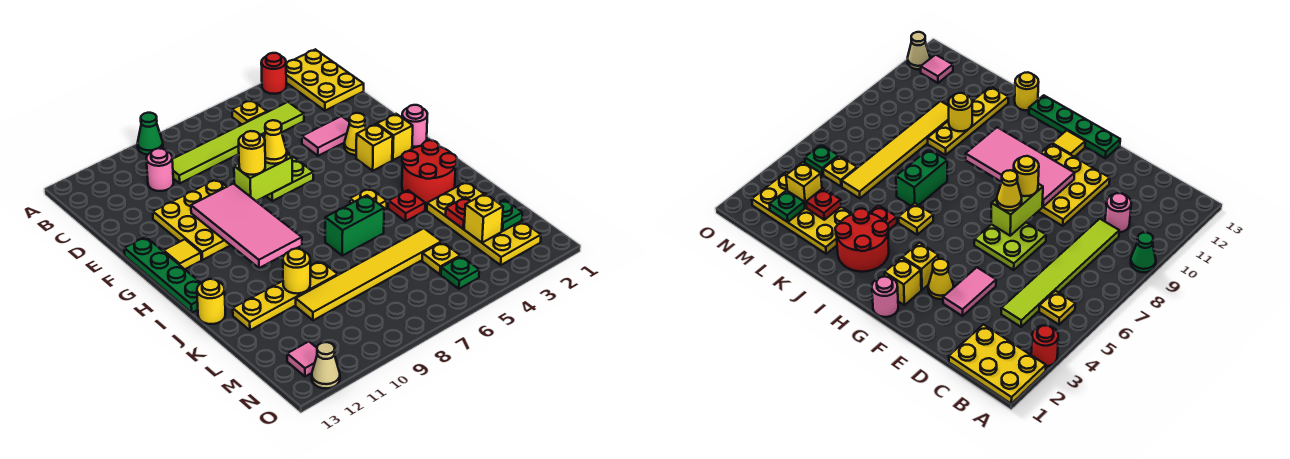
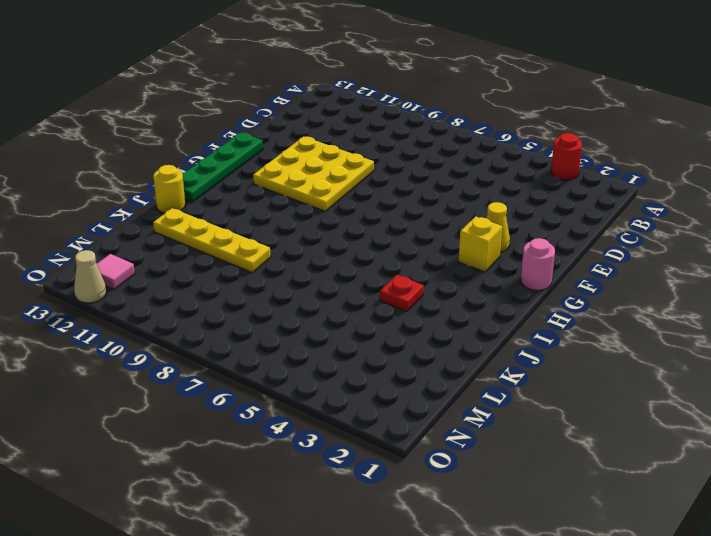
none -> yellow 2x3 plate [286,49,364,111]
none -> green 1x1 cone [137,113,163,155]
none -> yellow 1x1 plate [232,100,267,124]
none -> lime 1x6 tile [172,102,304,183]

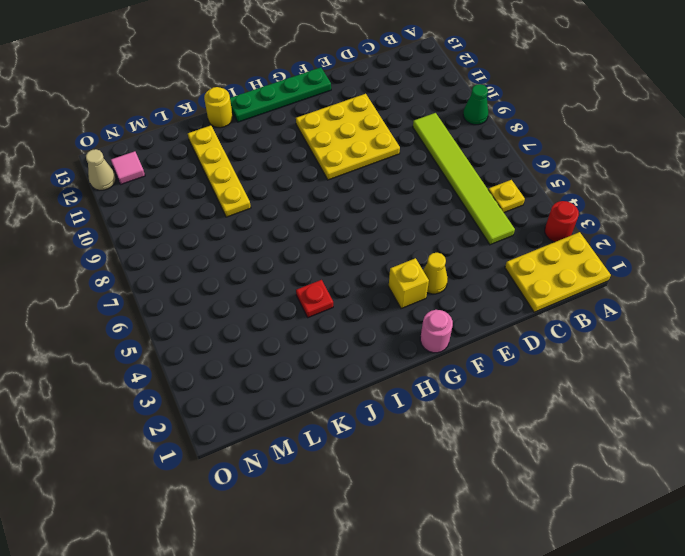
none -> pink 1x1 round brick [146,148,174,191]
none -> pink 1x2 tile [302,116,350,156]
none -> lime 2x2 plate [266,152,313,201]
none -> yellow 1x1 brick [377,114,413,160]

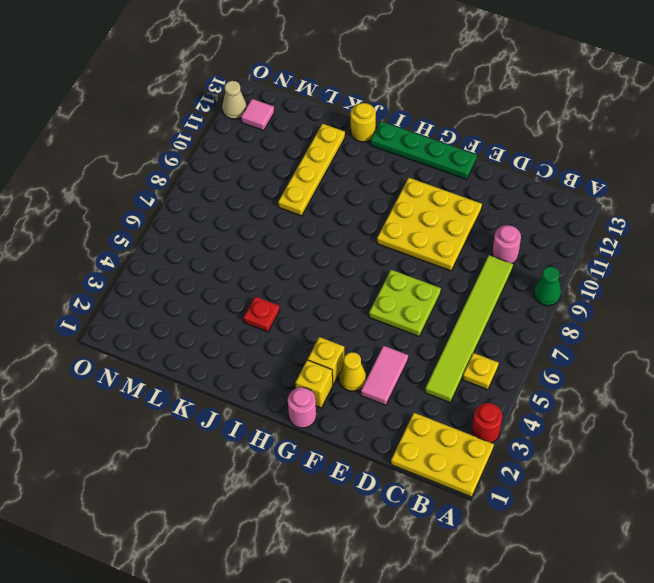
none -> yellow 1x1 tile [164,239,201,269]
none -> red 2x2 round brick [402,140,457,203]
none -> yellow 1x1 plate [350,188,387,210]
none -> green 1x2 brick [325,195,384,256]

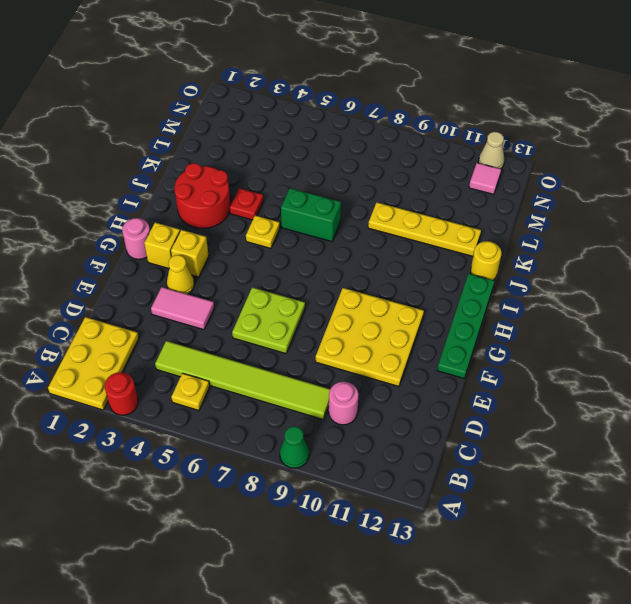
none -> yellow 1x1 tile [164,239,201,269]
none -> yellow 2x4 plate [427,182,541,265]
none -> yellow 1x6 tile [296,228,441,320]
none -> yellow 1x1 plate [422,242,460,275]

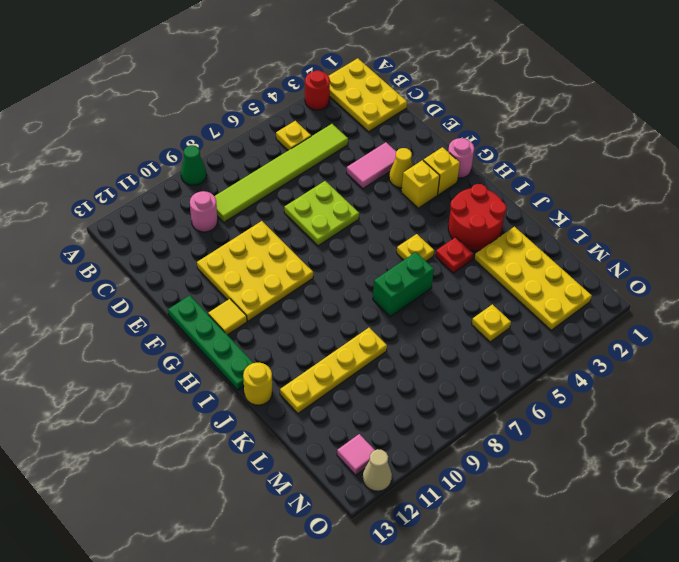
none -> yellow 1x6 tile [296,228,441,320]
none -> green 1x1 plate [441,256,479,289]
none -> lime 1x2 brick [234,154,292,201]
none -> pink 2x4 tile [191,184,302,268]

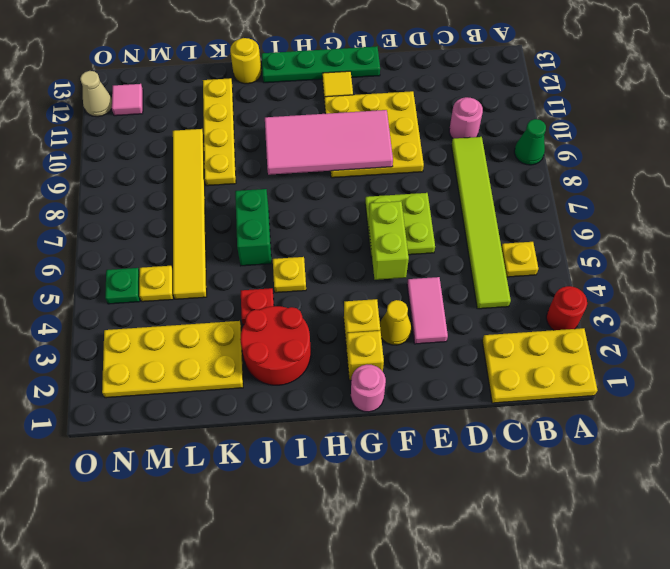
lime 1x2 brick [369,201,409,280] -> lime 1x2 brick moved to [234,154,292,201]
none -> yellow 1x1 round brick [283,249,310,294]
none -> red 1x1 plate [446,197,470,229]
none -> green 1x1 plate [499,200,522,231]
none -> yellow 1x1 brick [464,194,503,243]

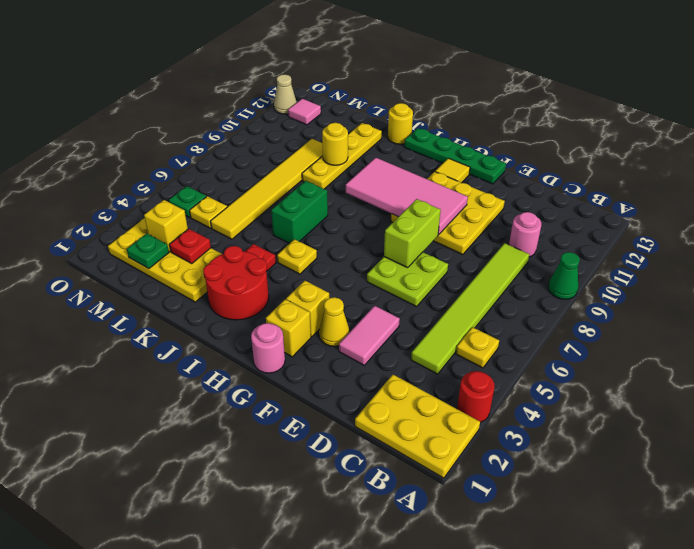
none -> yellow 1x1 cone [264,120,287,164]
none -> yellow 1x1 round brick [239,131,265,175]

